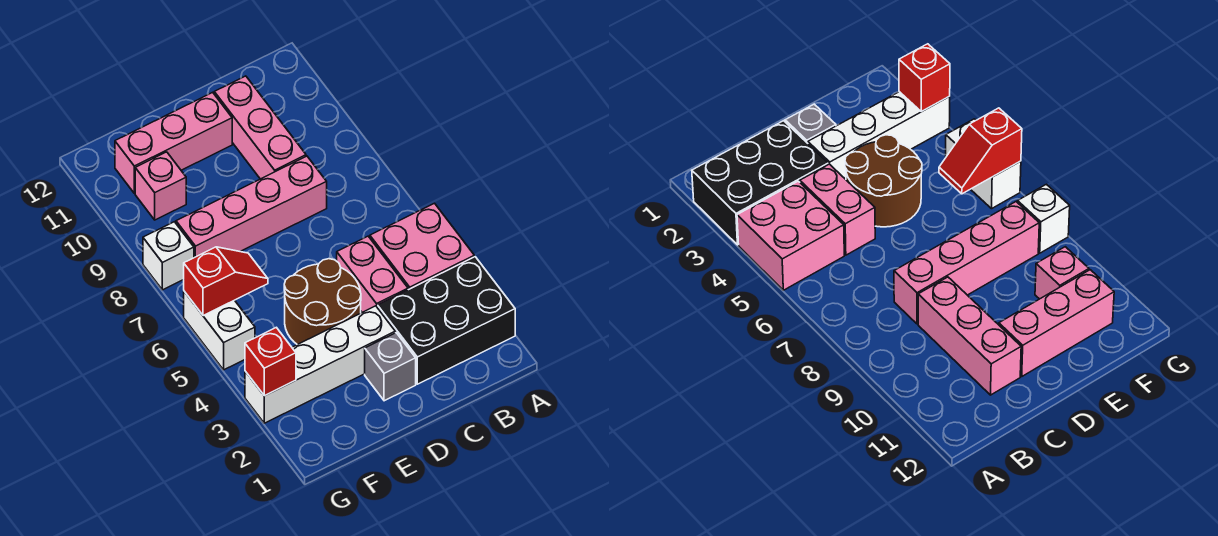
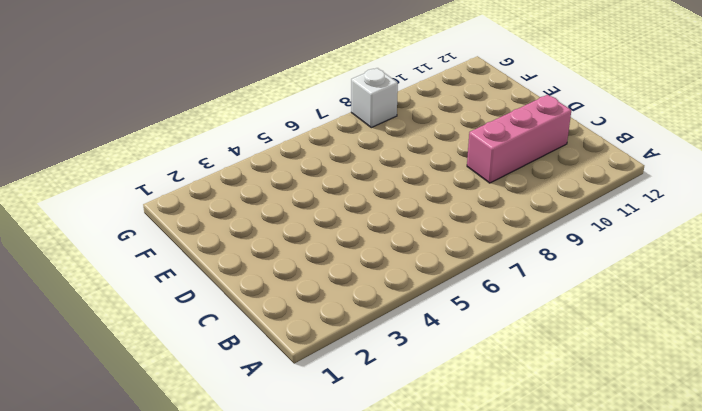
none -> black 2x3 brick [378,257,515,384]
none -> pink 2x2 brick [370,203,474,290]
none -> pink 1x2 brick [337,236,408,312]

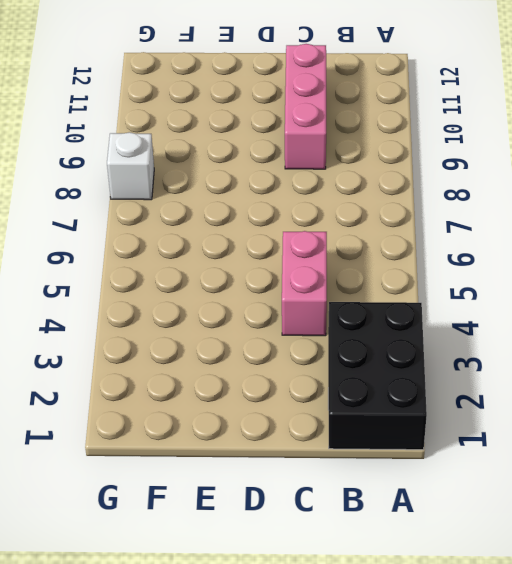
black 2x3 brick [328,302,427,450] -> black 2x3 brick turned to [378,257,515,384]
none -> pink 2x2 brick [370,203,474,290]
none -> pink 1x4 brick [176,156,327,258]
none -> grey 1x1 brick [365,333,416,401]

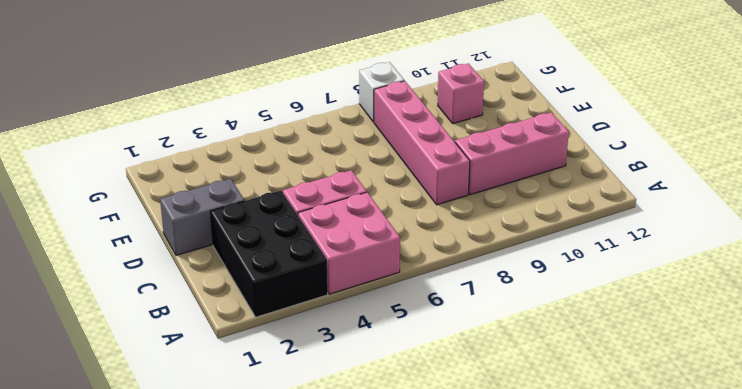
grey 1x2 brick [160,179,244,255] -> grey 1x1 brick [365,333,416,401]
none -> white 1x4 brick [245,306,395,423]
none -> brown 2x2 round brick [284,259,361,345]
none -> pink 1x3 brick [115,92,232,193]

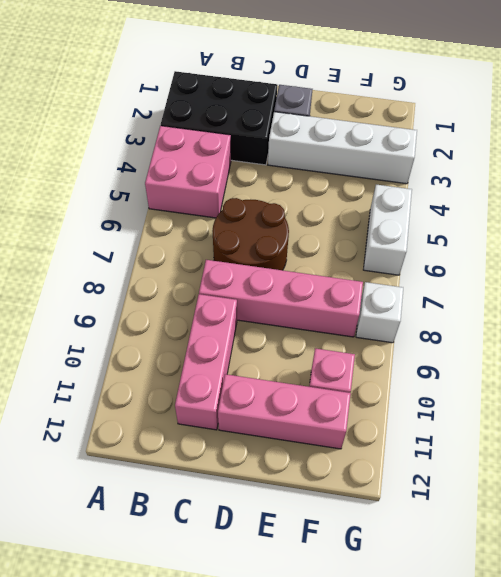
brown 2x2 round brick [212,198,289,270] -> brown 2x2 round brick moved to [284,259,361,345]
none -> pink 1x2 brick [337,236,408,312]
none -> red 1x2 slope [184,247,268,316]
none -> red 1x1 brick [245,327,296,396]

